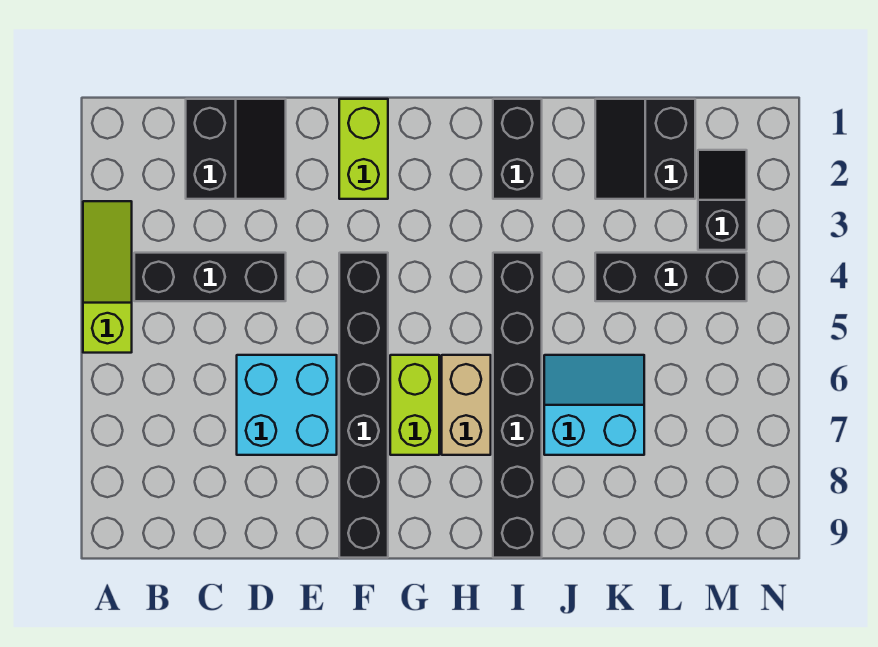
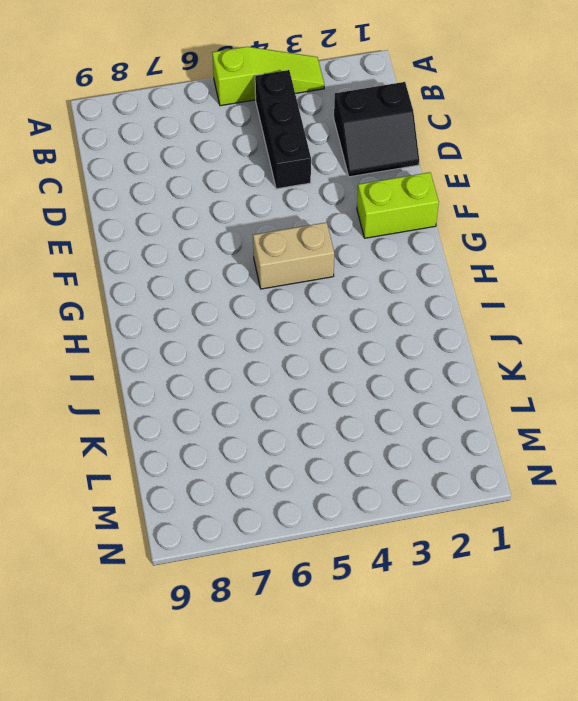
tan 1x2 brick [253,222,334,289] -> tan 1x2 brick moved to [442,355,491,455]
none -> cyan 2x2 brick [237,355,337,455]
none -> black 1x6 brick [339,253,388,558]
none -> lime 1x2 brick [390,355,439,455]

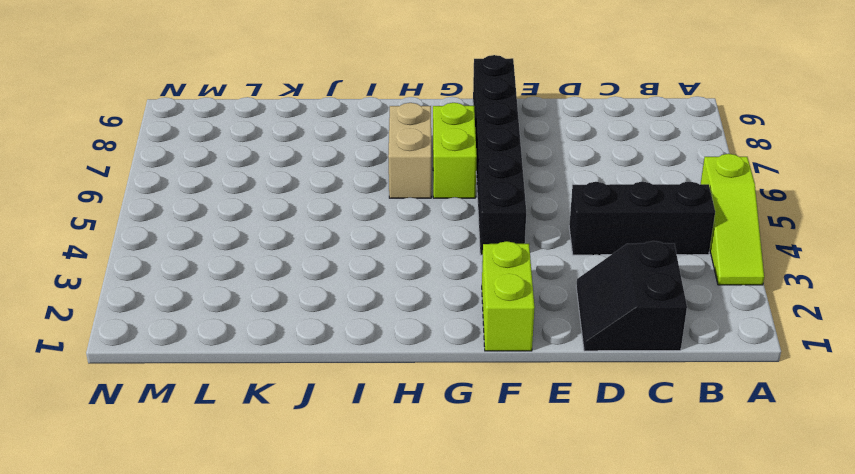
none -> cyan 2x2 brick [237,355,337,455]
none -> black 1x2 brick [493,99,542,199]
none -> black 1x6 brick [493,253,542,558]

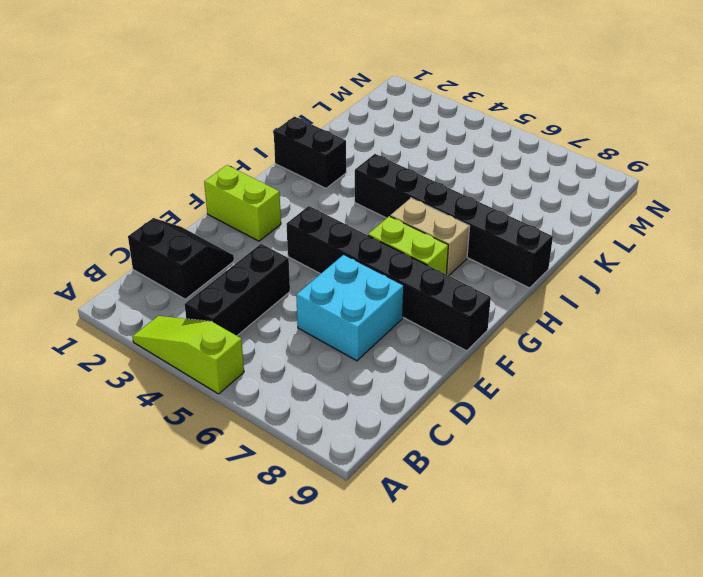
none -> cyan 2x2 slope [544,355,644,455]
none -> black 2x2 slope [595,99,695,199]
none -> black 1x3 brick [595,253,747,301]

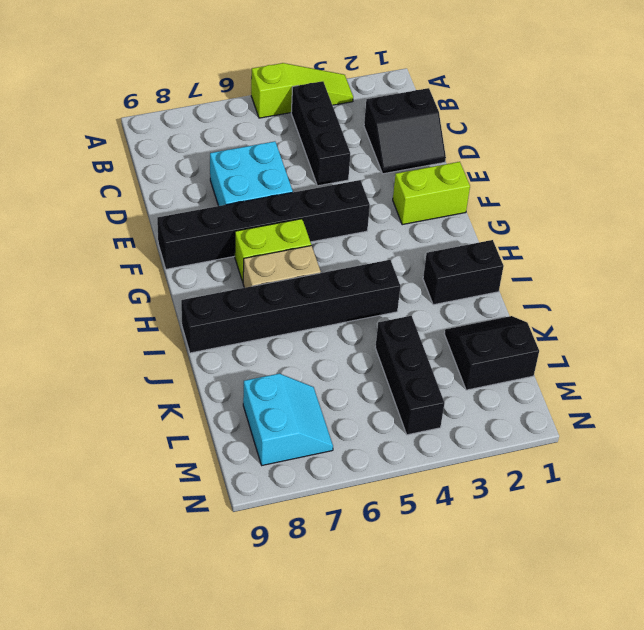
cyan 2x2 slope [243,374,333,465] -> cyan 2x2 slope moved to [544,355,644,455]
none -> black 1x2 slope [698,150,747,250]

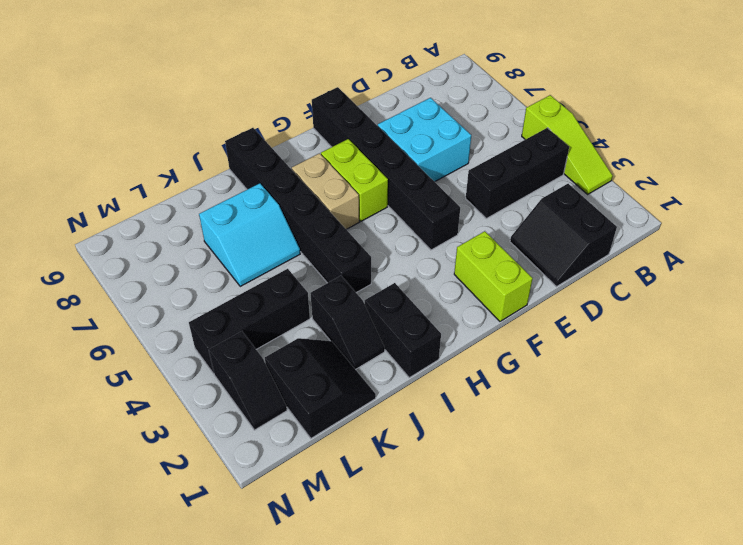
black 1x2 slope [310,276,385,369] -> none

